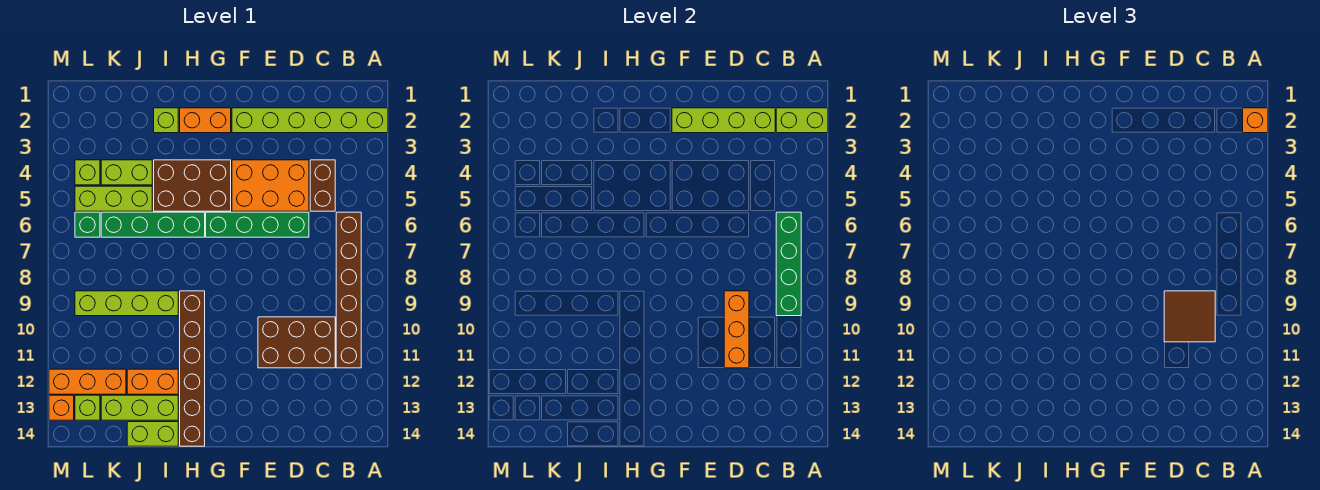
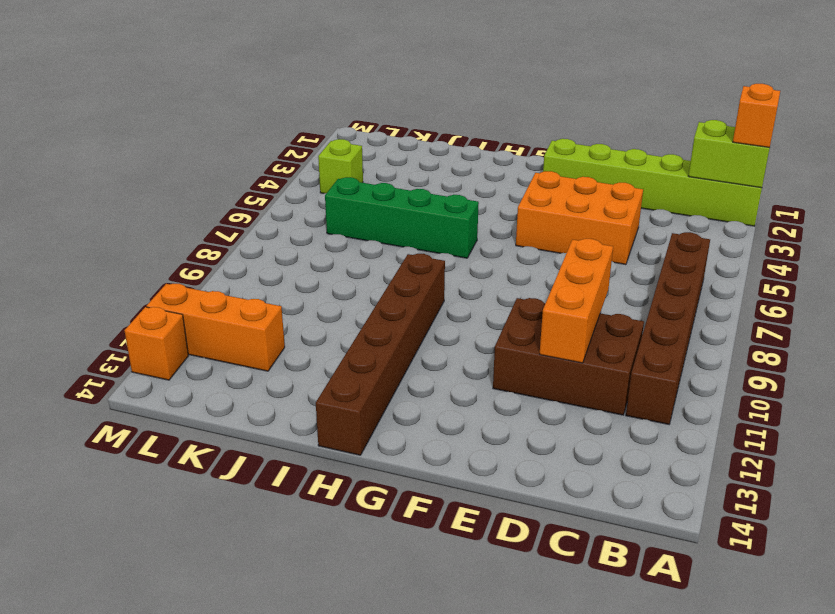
none -> brown 1x2 brick [310,160,335,211]
none -> green 1x4 brick [206,212,309,237]
none -> orange 1x2 brick [180,108,231,133]

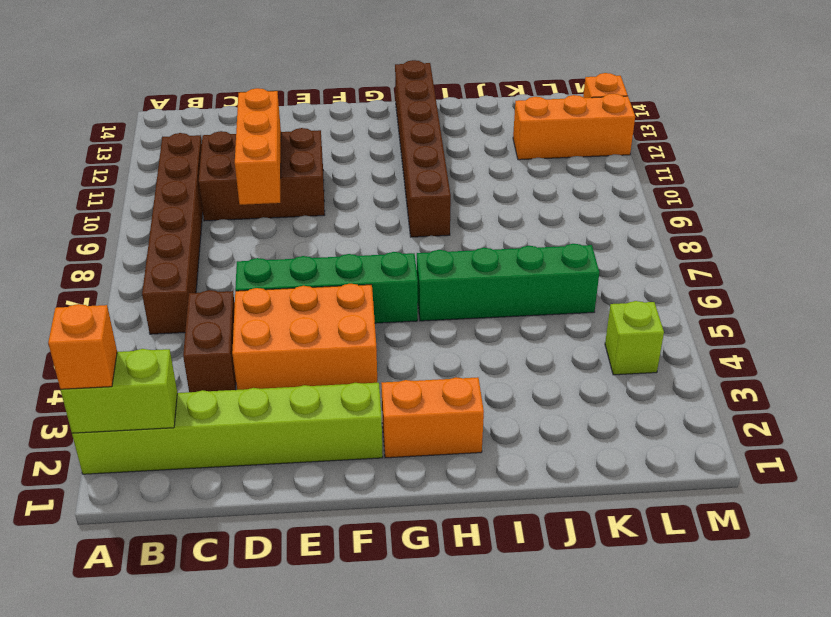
none -> brown 2x3 brick [154,160,231,211]
none -> lime 1x1 brick [154,108,178,133]
none -> lime 1x4 brick [75,291,178,316]

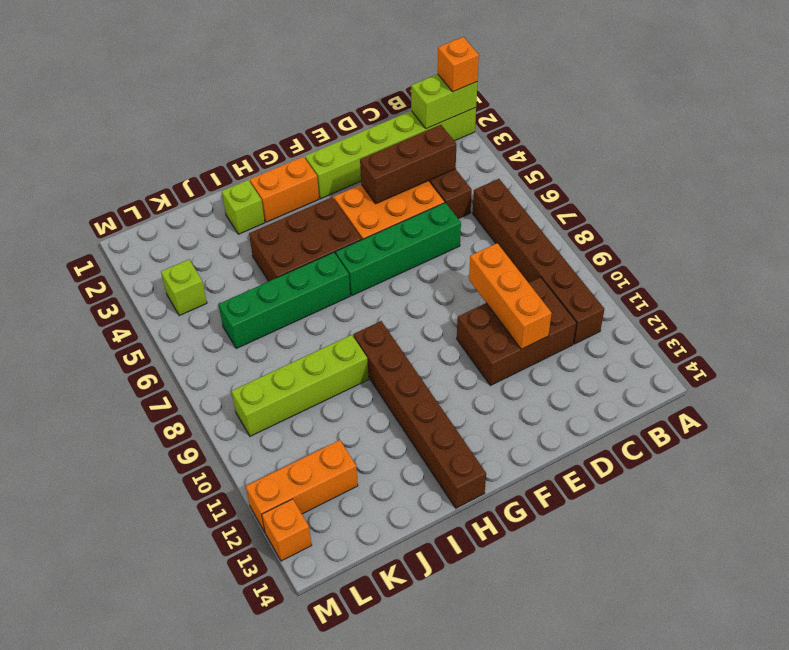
brown 1x3 brick [360,125,456,204] -> none
none -> orange 1x2 brick [127,369,178,394]
none -> lime 1x3 brick [101,395,178,420]
none -> lime 1x2 brick [127,422,178,446]

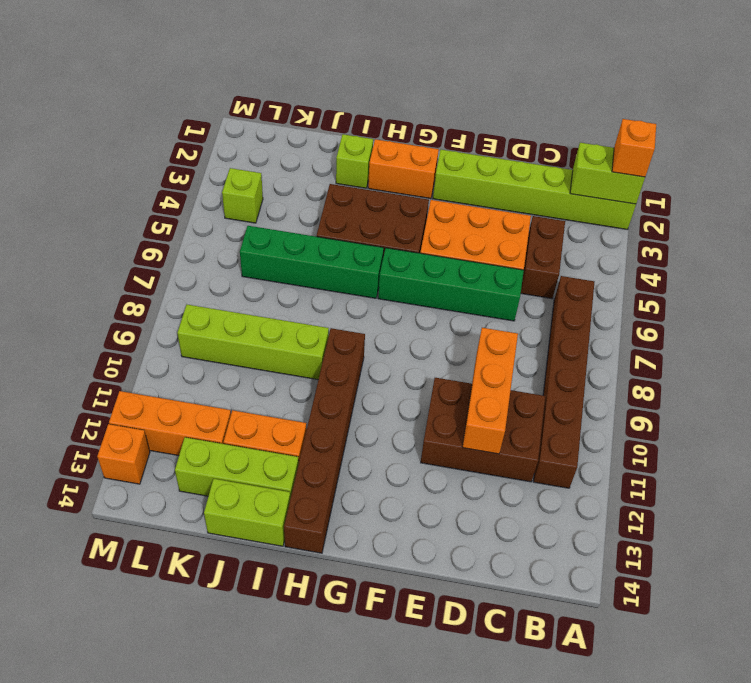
none -> lime 1x2 brick [101,160,152,185]
none -> lime 1x3 brick [75,186,152,211]
none -> green 1x1 brick [75,212,100,237]

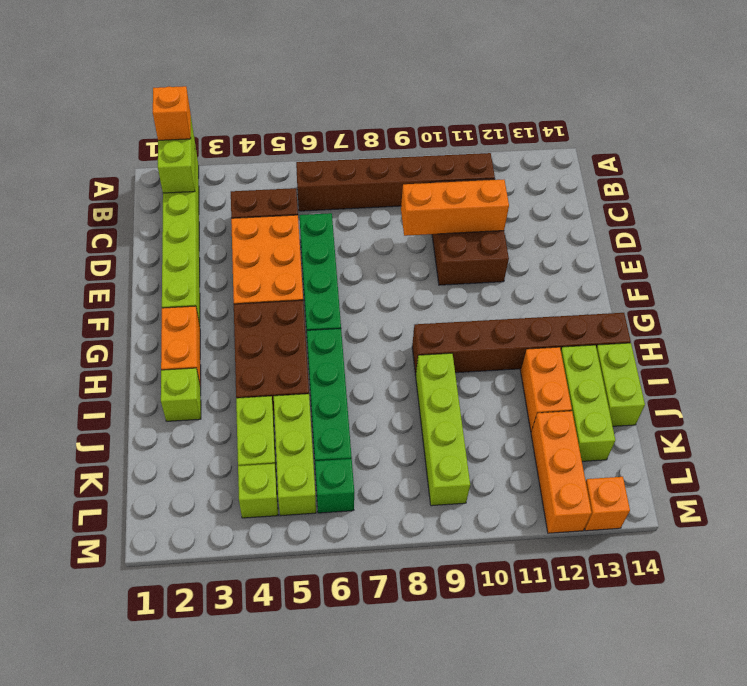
none -> lime 1x1 brick [75,395,100,420]
none -> green 1x4 brick [776,212,801,316]
none -> lime 1x4 brick [672,108,775,133]

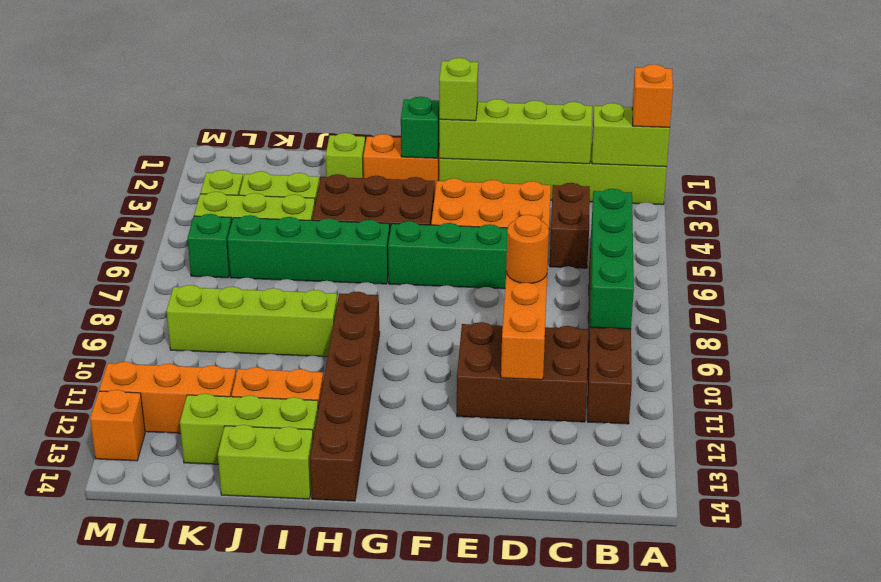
orange 1x1 round brick [506,215,549,283] -> brown 2x2 tile [1164,291,1215,342]
lime 1x1 brick [439,58,478,121] -> lime 1x1 brick moved to [75,395,100,420]
green 1x1 brick [401,97,439,158] -> none

